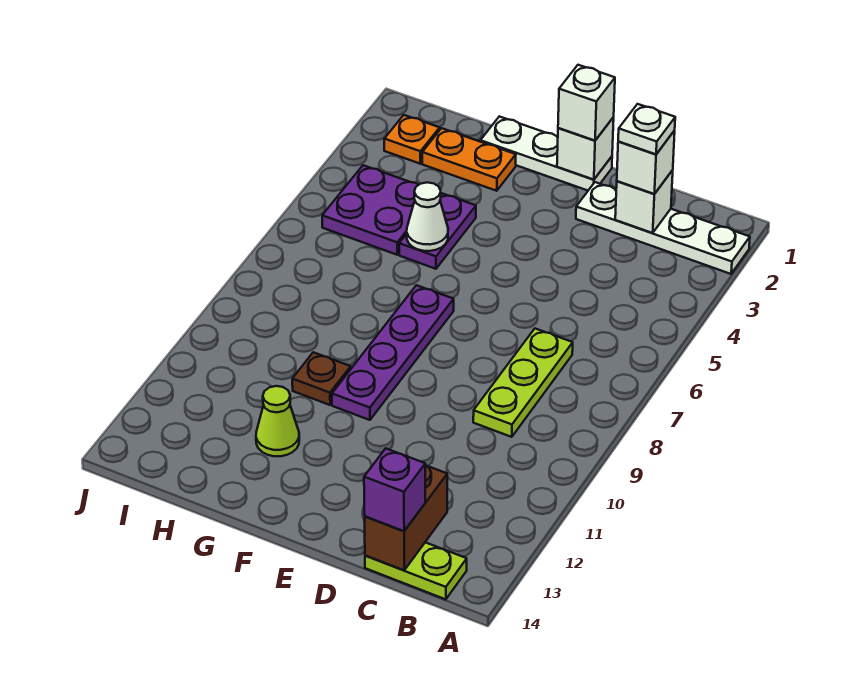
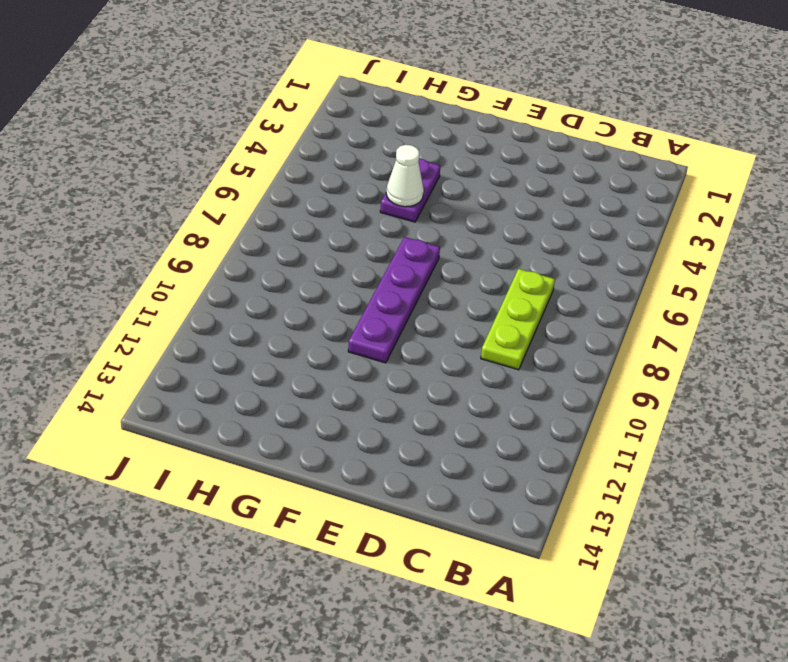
none -> white 1x4 plate [576,182,750,274]
none -> lime 1x2 plate [365,542,467,599]
none -> white 1x3 plate [480,116,612,190]

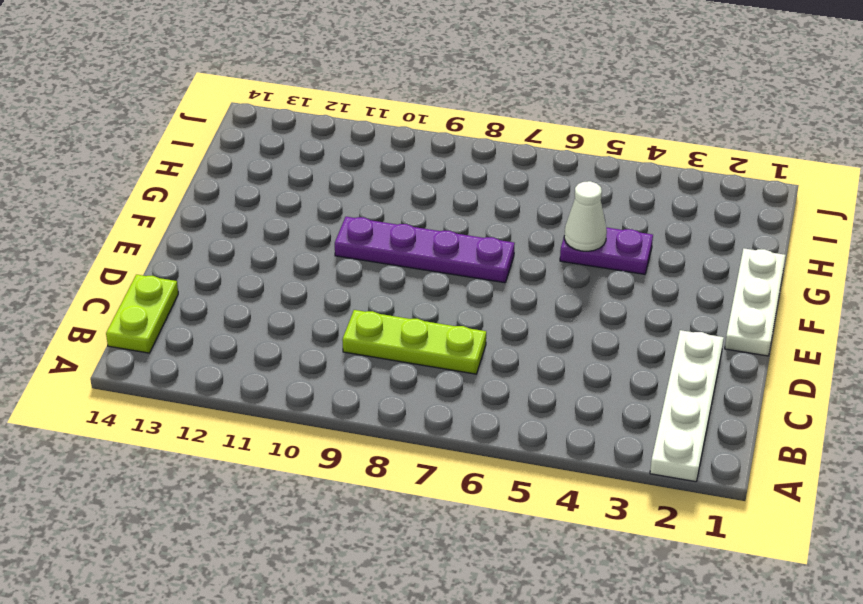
none -> orange 1x2 plate [422,128,516,191]
none -> brown 1x1 plate [292,352,351,405]
none -> lime 1x1 cone [256,386,299,456]

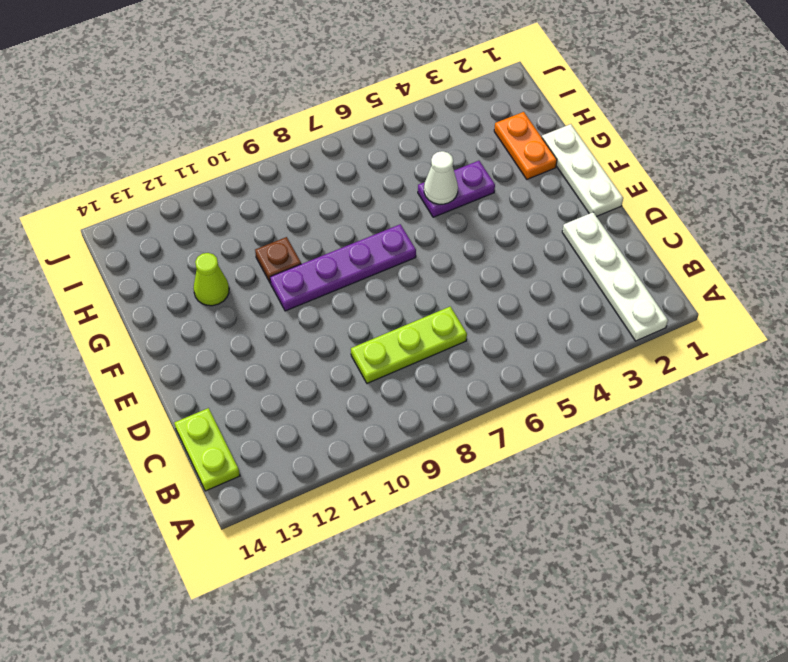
none -> purple 2x2 plate [322,165,418,255]
none -> orange 1x1 plate [384,115,440,164]
none -> white 1x1 brick [615,170,673,233]

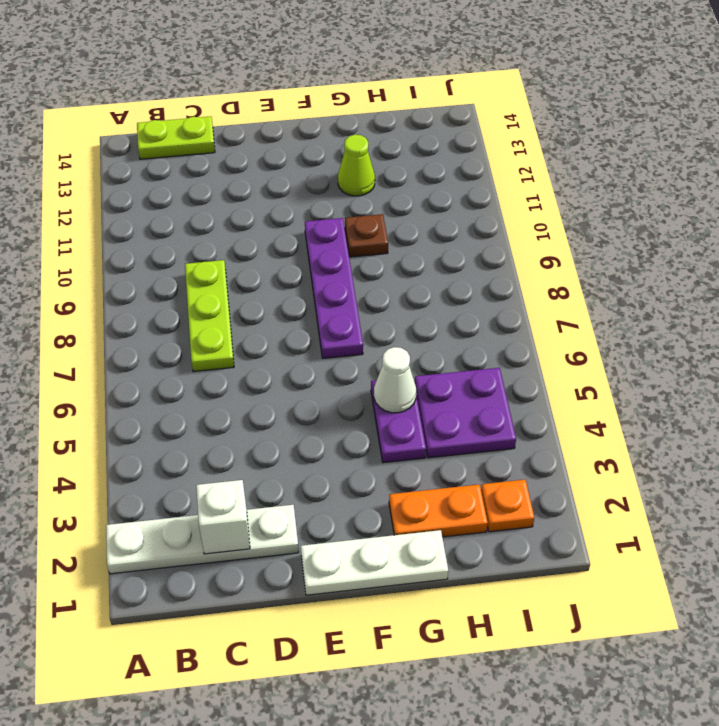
none -> brown 1x2 brick [365,465,447,570]
none -> white 1x1 brick [557,117,614,180]
none -> white 1x1 brick [617,131,675,194]

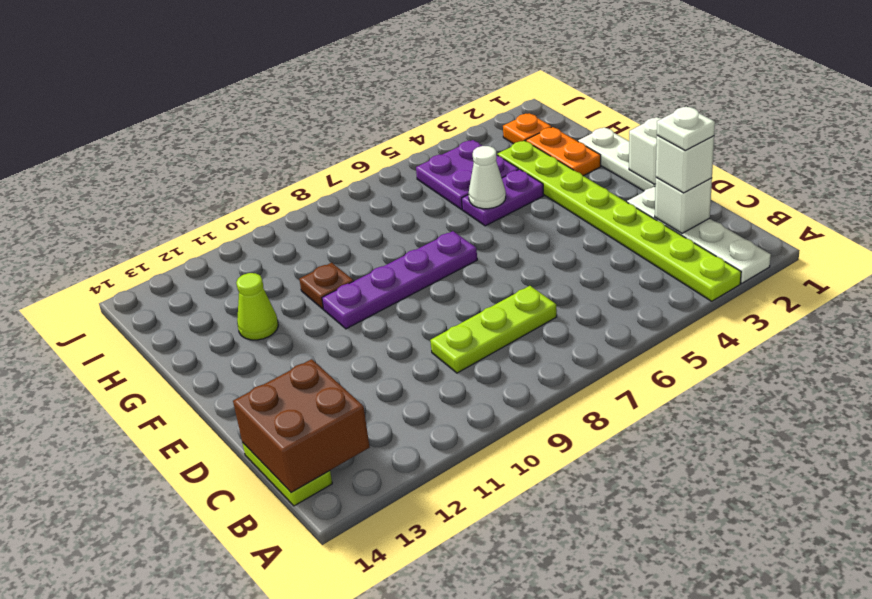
lime 1x8 plate [497,141,741,301] -> none
brown 2x2 brick [233,359,370,492] -> brown 1x2 brick [365,465,447,570]
none -> purple 1x1 brick [364,449,425,531]
none -> white 1x1 brick [558,65,615,141]

